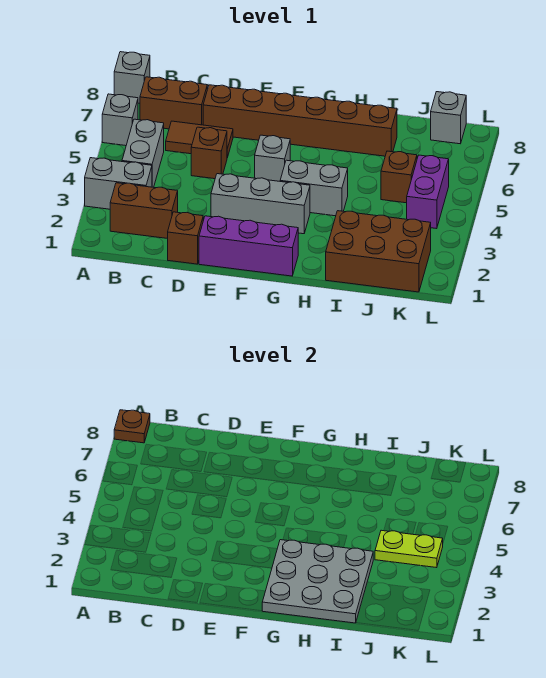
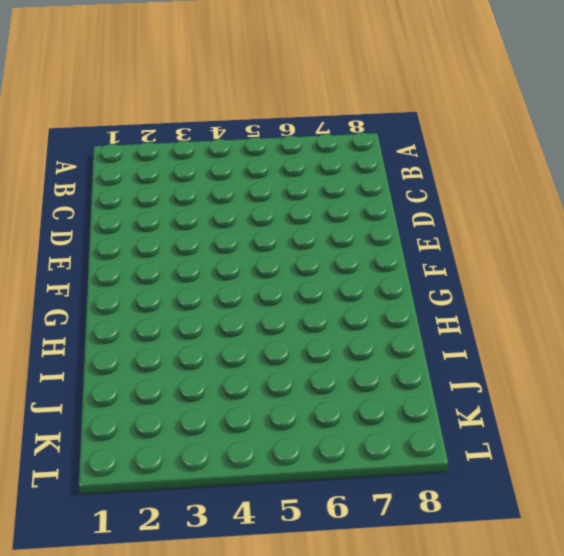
none -> grey 1x2 brick [85,158,152,209]
none -> grey 1x1 brick [102,94,138,146]
none -> grey 1x1 brick [114,52,150,103]

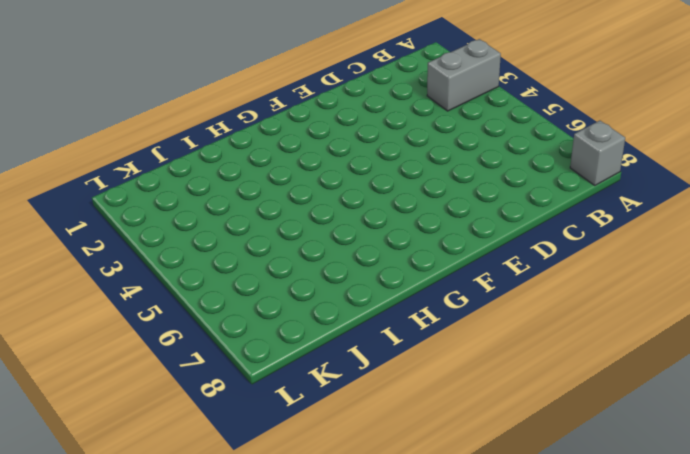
none -> grey 1x1 brick [102,94,138,146]
none -> brown 1x2 brick [110,183,178,239]
none -> grey 1x2 brick [122,119,164,187]

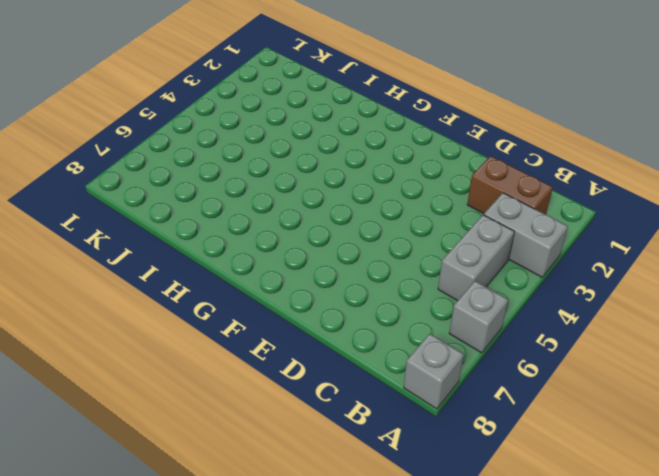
none -> brown 1x2 brick [140,77,207,129]
none -> brown 1x2 tile [166,121,233,158]
none -> brown 1x1 brick [168,212,203,264]

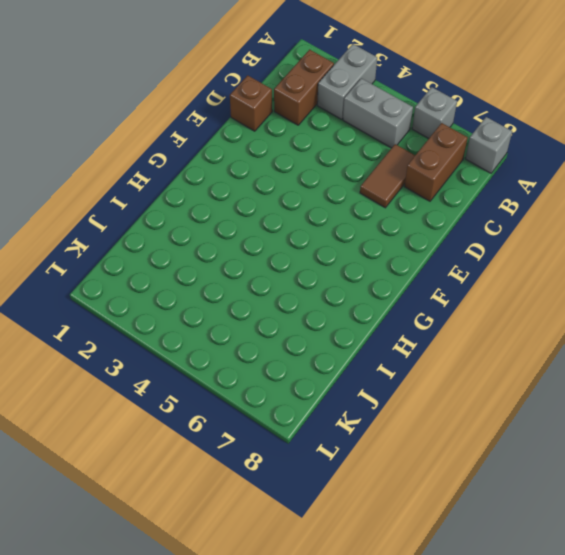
none -> brown 1x1 brick [191,127,227,179]
none -> brown 1x6 brick [203,85,397,156]
none -> purple 1x3 brick [199,216,298,276]

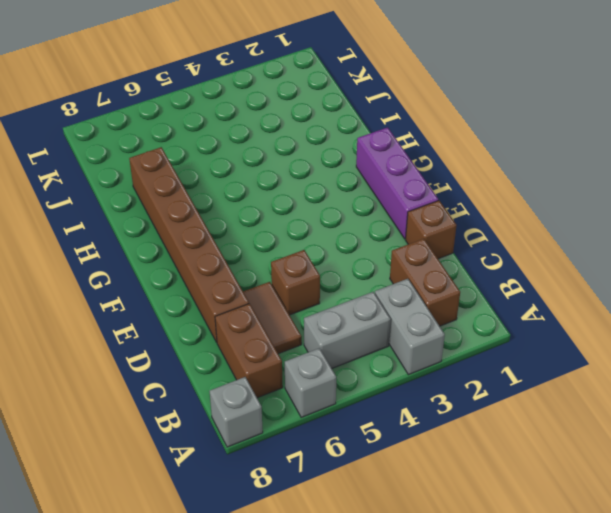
none -> grey 1x3 brick [211,174,310,234]
none -> grey 1x1 brick [255,135,290,181]
none -> grey 1x2 brick [280,160,348,216]

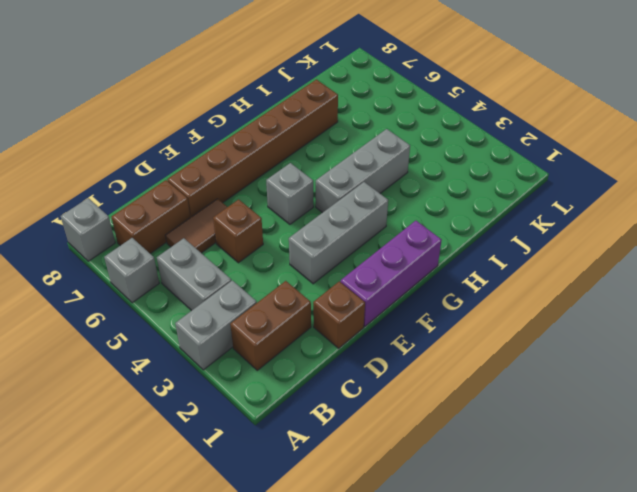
grey 1x3 brick [316,129,410,213] -> grey 1x2 brick [280,160,348,216]
none -> brown 2x3 brick [326,211,431,292]
none -> brown 1x1 brick [381,151,417,203]
none -> purple 1x2 brick [407,155,449,229]

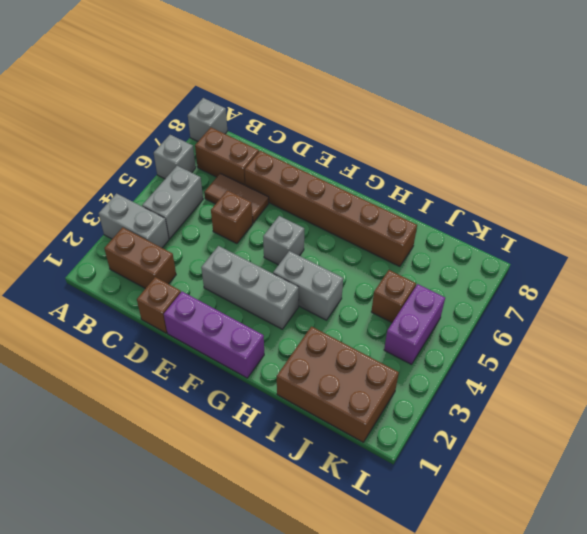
none -> grey 1x1 brick [431,92,466,144]
none -> brown 1x1 plate [114,410,150,443]
none -> grey 3x3 plate [262,540,373,623]

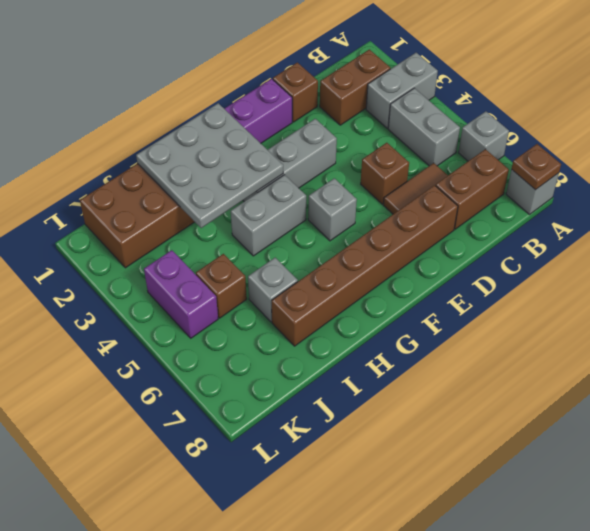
grey 1x1 brick [248,258,298,322] -> grey 1x1 brick moved to [431,92,466,144]
none -> lime 1x2 plate [375,530,443,568]

